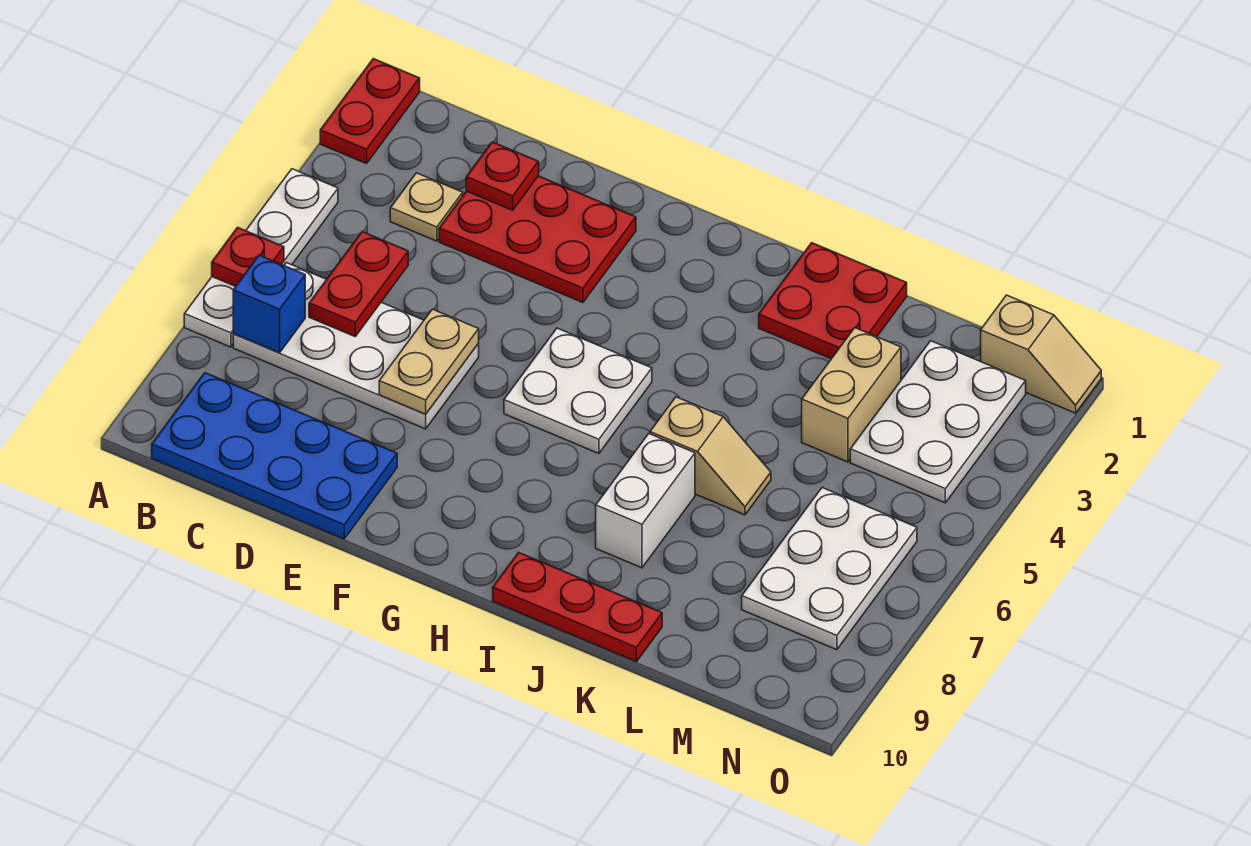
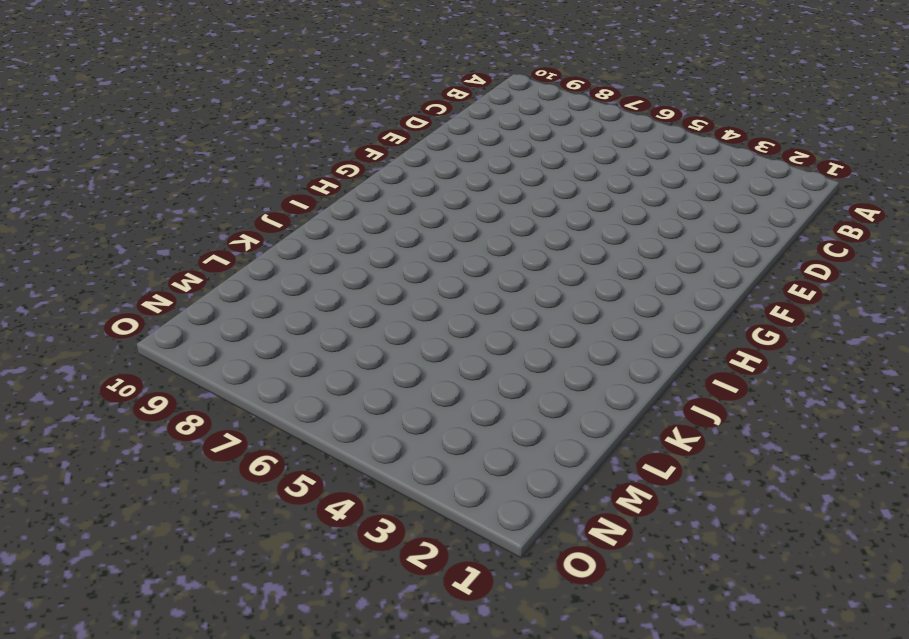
none -> red 1x2 plate [320,59,420,164]
none -> white 1x4 plate [184,169,338,347]
none -> white 2x4 plate [233,263,479,429]

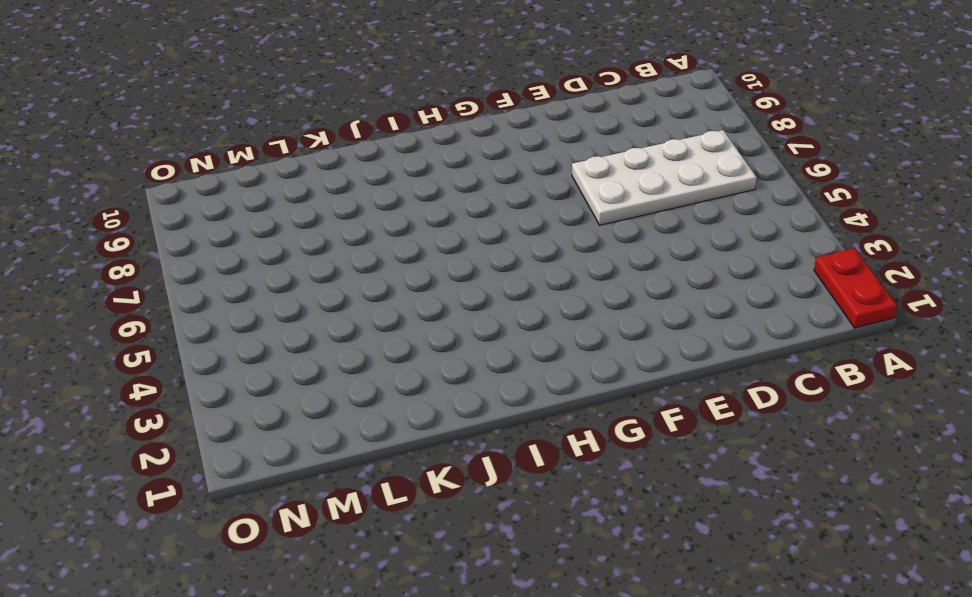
none -> white 1x4 plate [184,169,338,347]
none -> blue 2x4 plate [152,373,397,539]
none -> tan 1x1 plate [390,173,463,241]

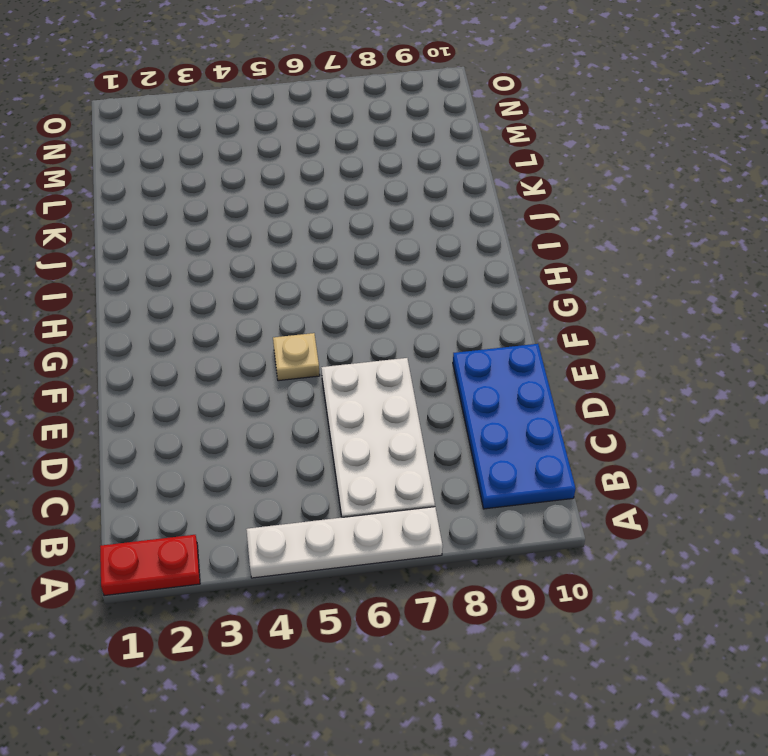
tan 1x1 plate [273,333,320,381] -> tan 1x1 plate moved to [390,173,463,241]
none -> red 2x3 plate [439,176,636,303]
none -> white 2x2 plate [504,328,652,454]
none -> red 1x3 plate [493,553,662,662]

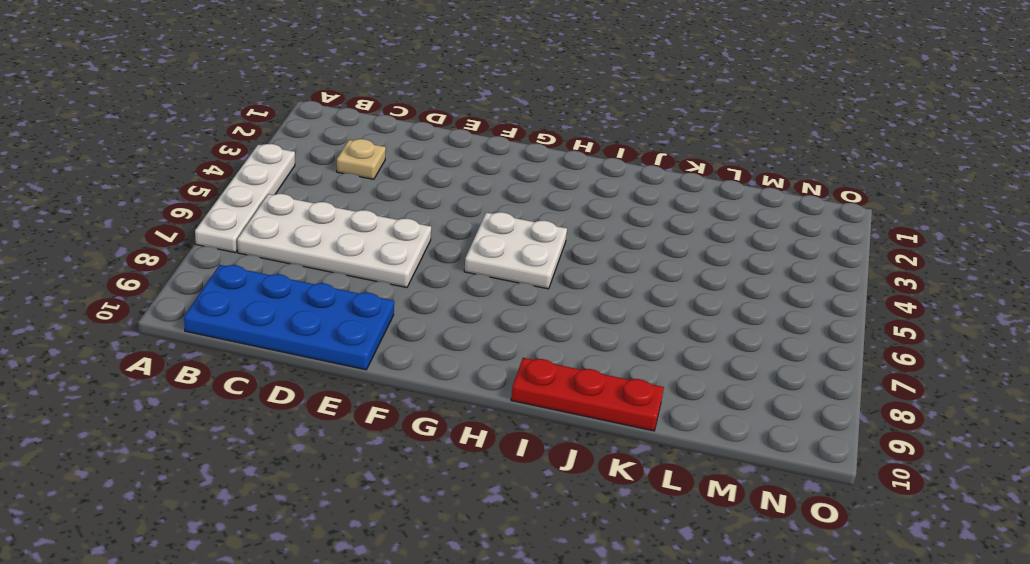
none -> red 1x2 plate [320,59,420,164]
none -> red 2x3 plate [439,176,636,303]
none -> red 2x2 plate [759,243,907,359]

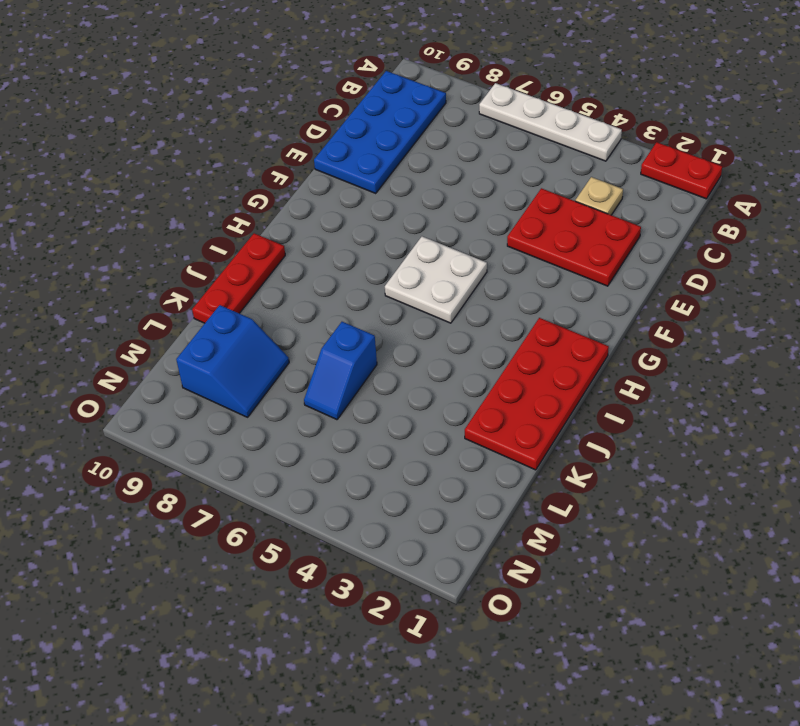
red 2x3 plate [507,188,641,286] -> red 2x3 plate turned to [439,176,636,303]
red 2x4 plate [465,318,609,470] -> red 2x2 plate [759,243,907,359]
blue 1x2 slope [304,322,377,420] -> tan 1x2 slope [650,397,771,515]
blue 2x2 slope [176,305,289,417] -> white 2x3 plate [742,488,917,650]
none -> white 2x4 plate [233,263,479,429]
none -> white 1x2 brick [596,434,695,568]
none -> tan 1x2 brick [802,328,901,462]

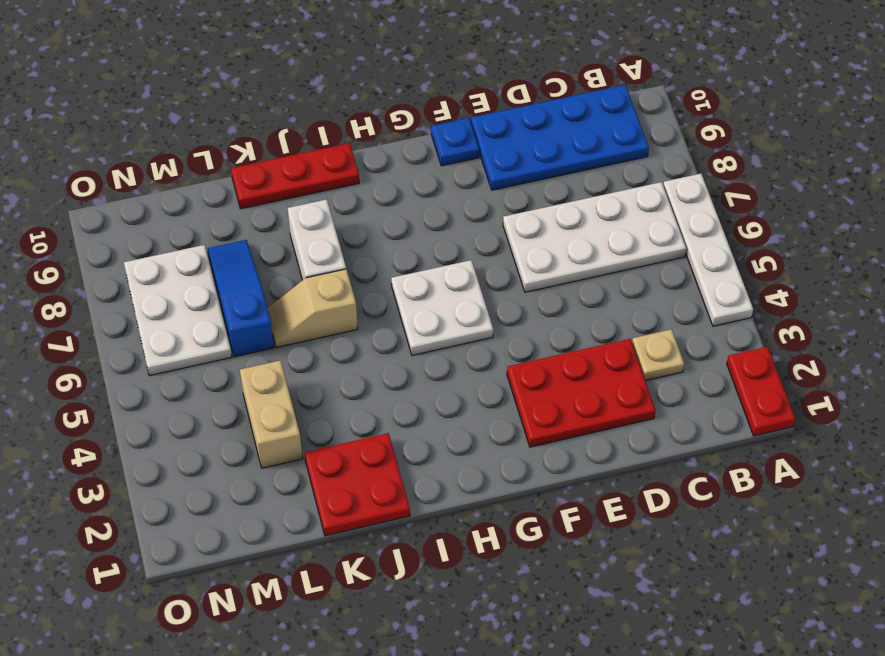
blue 1x1 plate [431,118,479,166] -> none
blue 1x3 slope [208,240,274,357] -> none
none -> white 2x3 plate [850,341,1026,503]
none -> tan 1x2 slope [981,295,1101,413]
none -> red 1x1 plate [212,227,284,286]

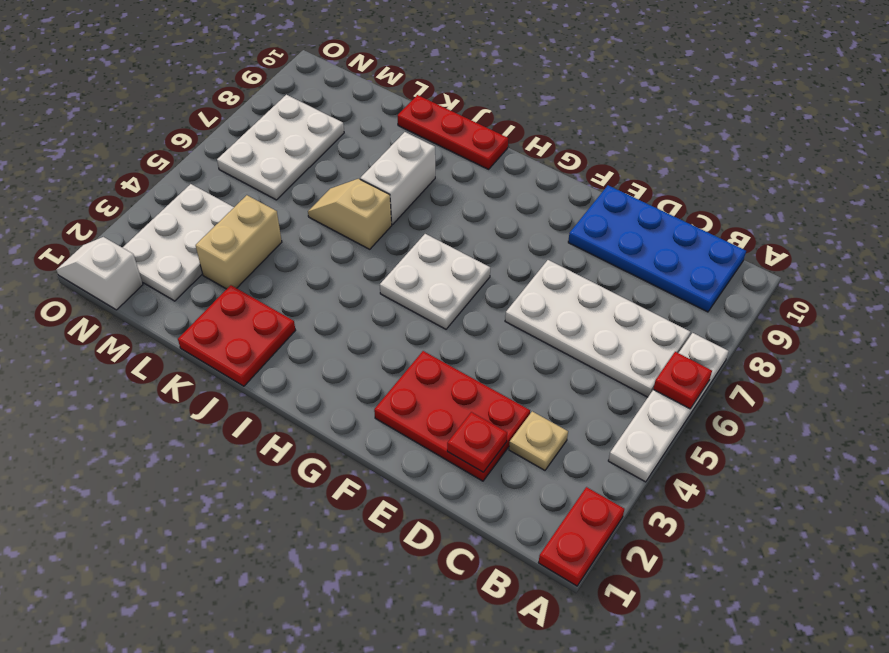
white 1x2 slope [57,237,143,310] -> tan 1x2 slope [981,295,1101,413]
none -> blue 1x1 brick [233,255,305,353]
none -> red 1x2 plate [309,232,408,336]
none -> tan 1x2 plate [379,309,479,414]

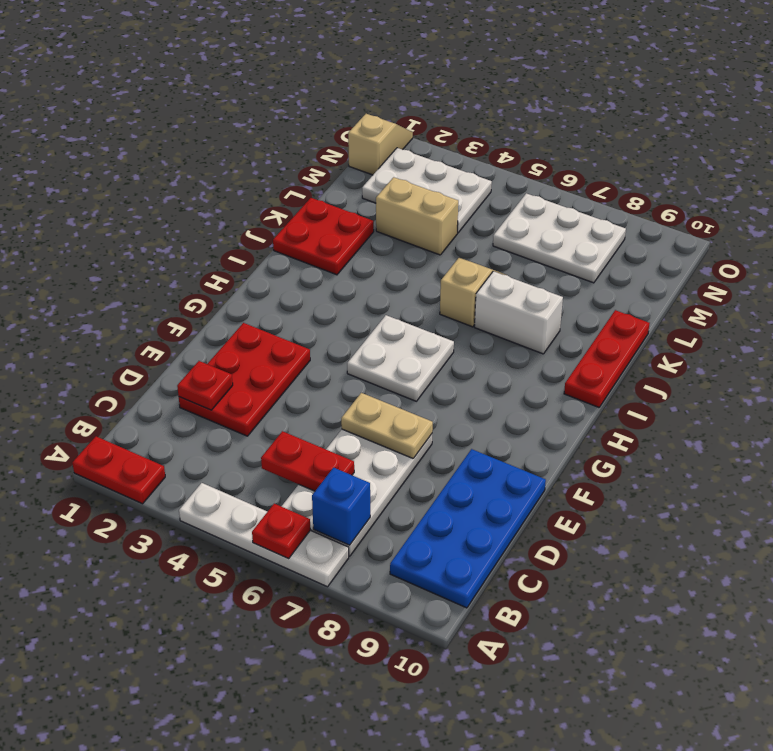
none -> tan 1x1 plate [390,173,463,241]

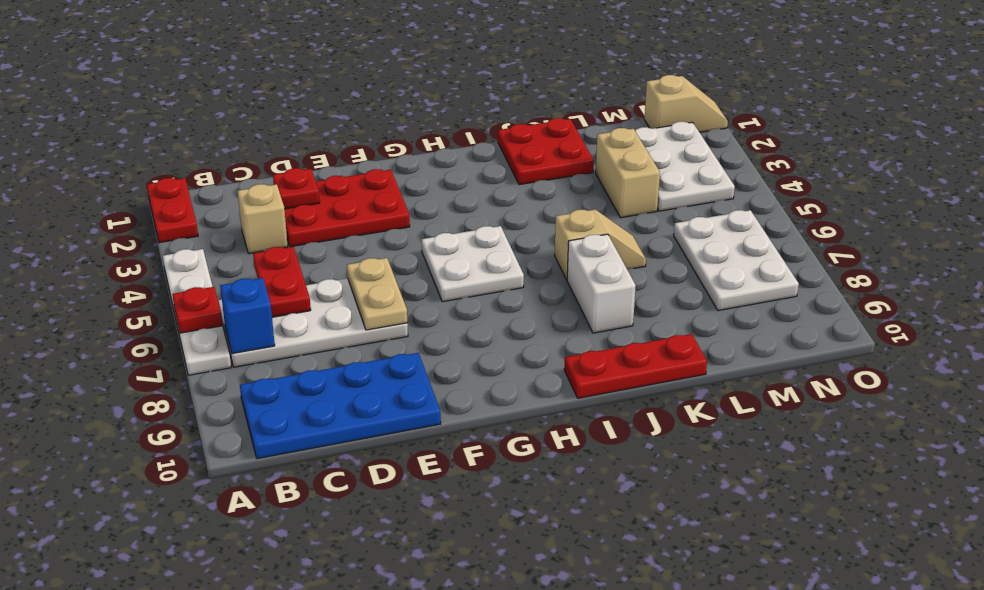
tan 1x1 brick [238,184,288,253] -> tan 1x1 plate [390,173,463,241]

